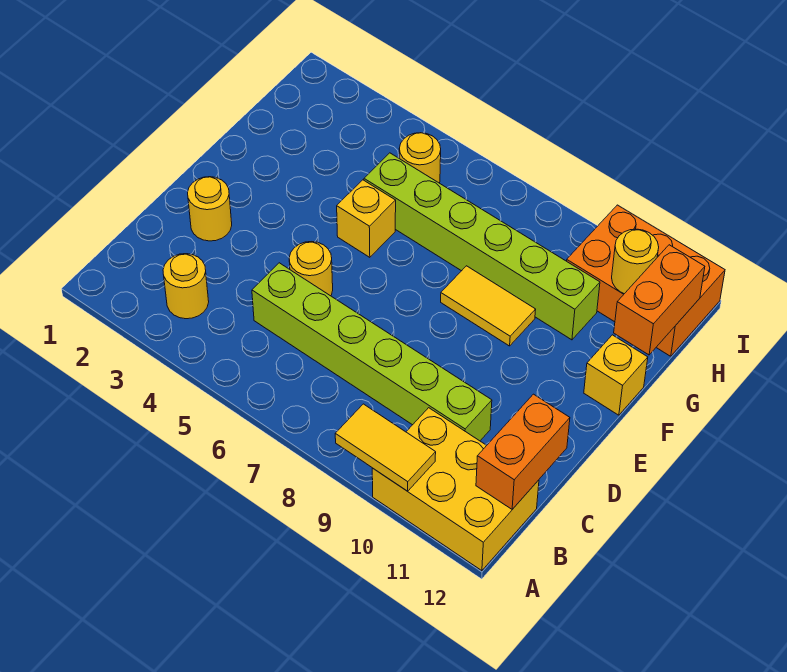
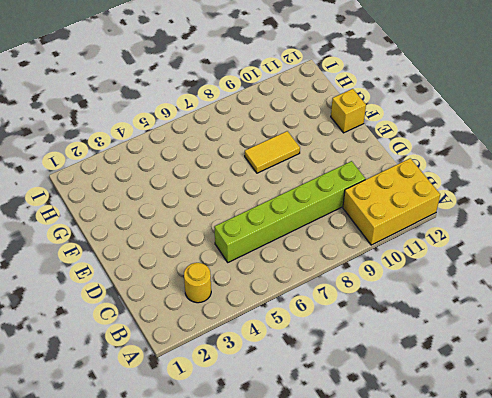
none -> yellow 1x1 round brick [188,177,232,241]
none -> yellow 1x1 round brick [289,242,333,296]
none -> yellow 1x1 brick [337,180,396,257]

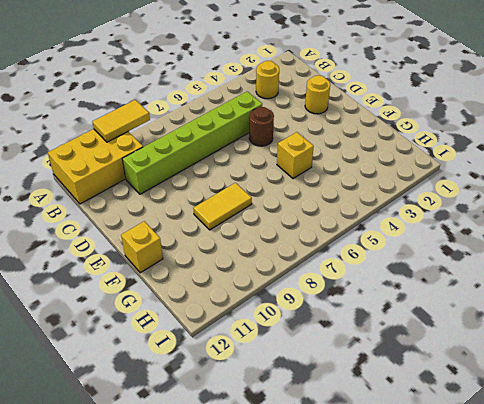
brown 1x1 round brick [249,107,274,146] -> yellow 1x1 round brick [289,242,333,296]
none -> lime 1x6 brick [364,153,600,340]
none -> yellow 1x1 round brick [399,133,441,183]
none -> orange 2x3 brick [567,205,725,356]

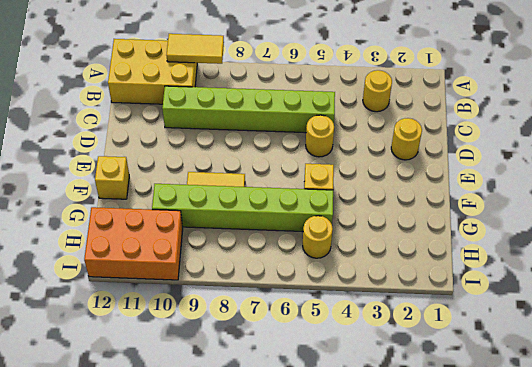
none -> orange 1x2 brick [476,394,570,509]
none -> orange 1x2 brick [614,245,705,355]
none -> yellow 1x1 round brick [612,229,659,294]

